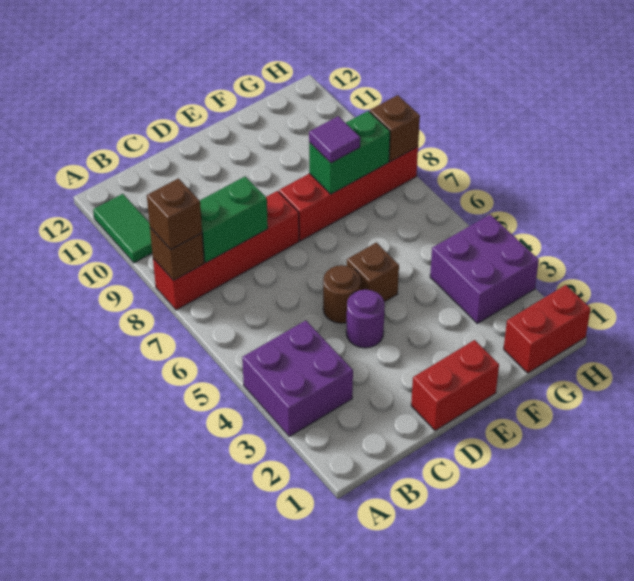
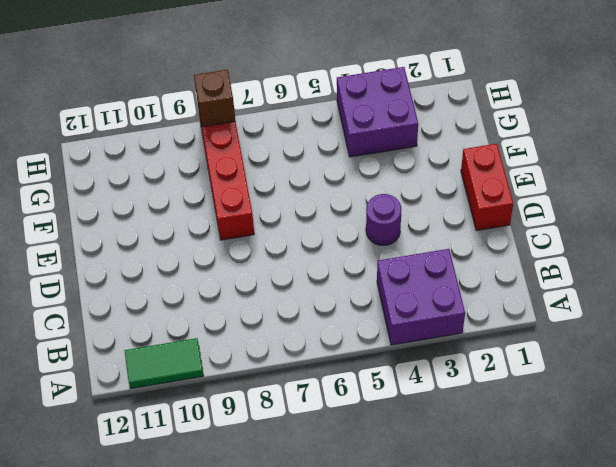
none -> red 1x4 brick [153,191,299,310]
none -> brown 1x1 round brick [323,265,361,323]
none -> brown 1x1 brick [347,243,399,302]

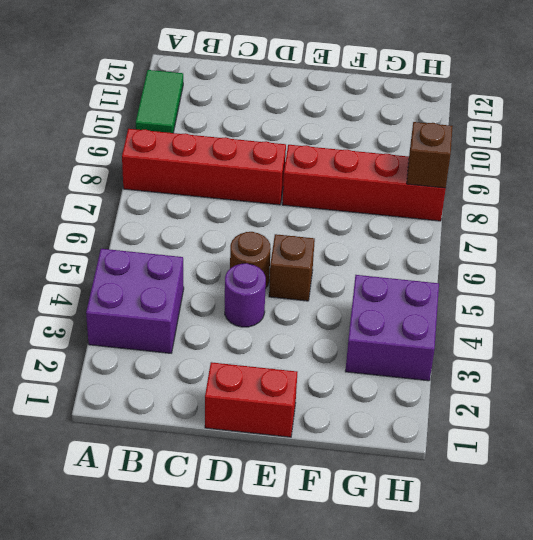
none -> red 1x2 brick [504,285,591,373]
none -> brown 1x1 brick [150,228,204,280]
none -> green 1x2 brick [200,176,268,263]

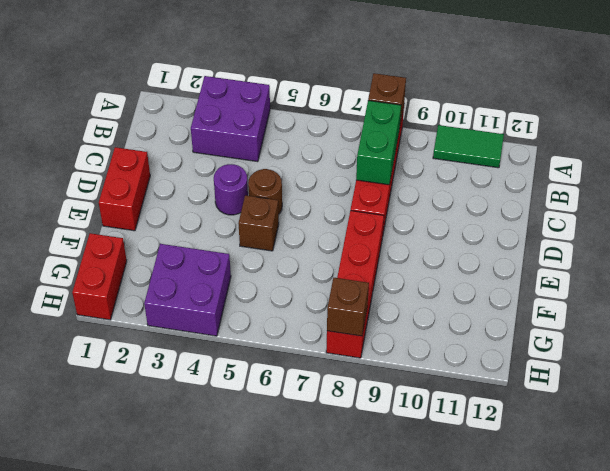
none -> green 1x2 brick [309,111,390,194]
none -> brown 1x1 brick [147,178,202,249]
none -> purple 1x1 tile [309,116,360,163]

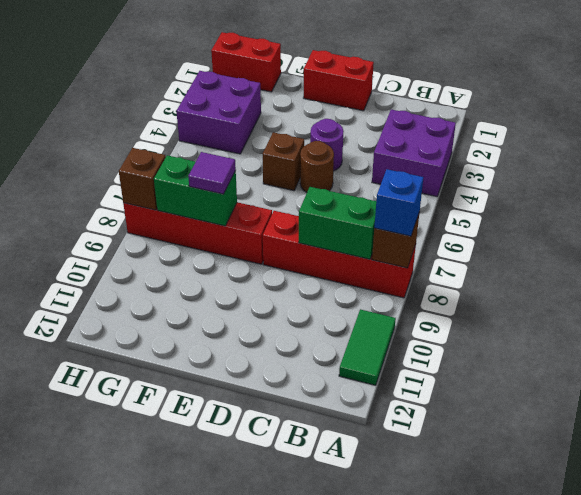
blue 1x1 brick [374,169,423,236] -> brown 1x1 brick [147,178,202,249]

